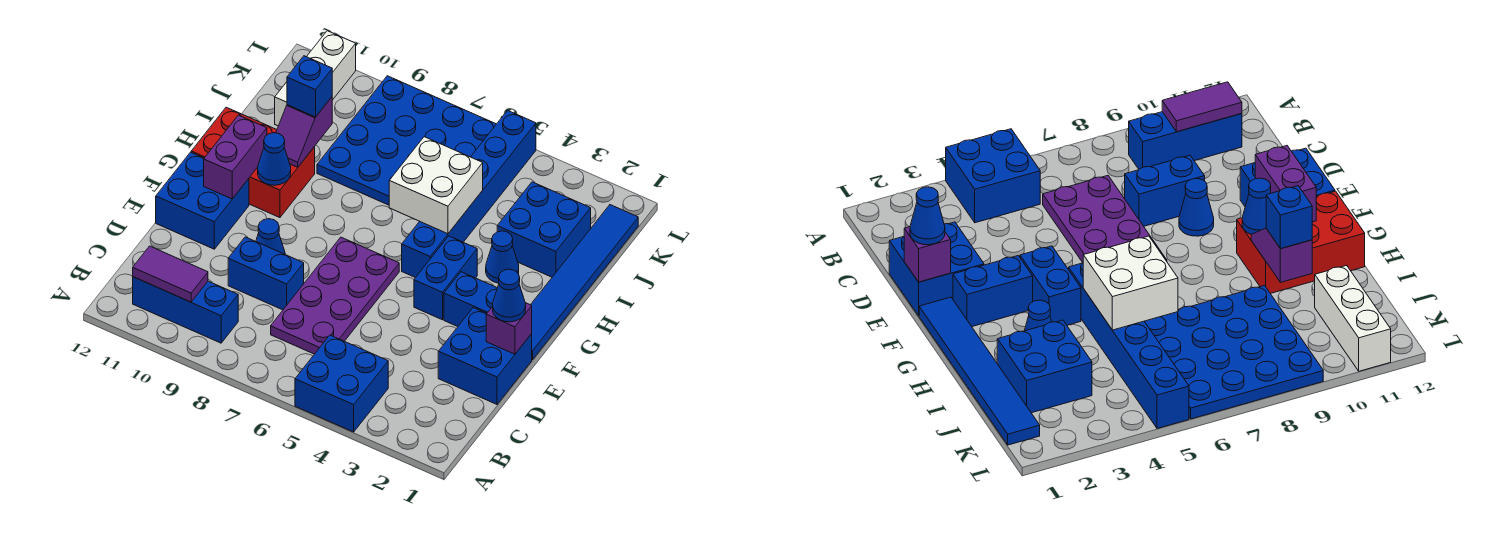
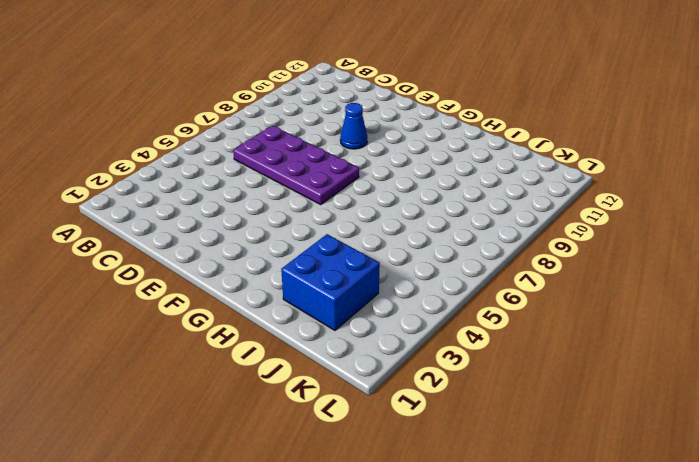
none -> blue 2x2 brick [295,335,388,432]
none -> blue 1x3 brick [133,277,238,343]
none -> blue 2x2 brick [438,308,532,404]

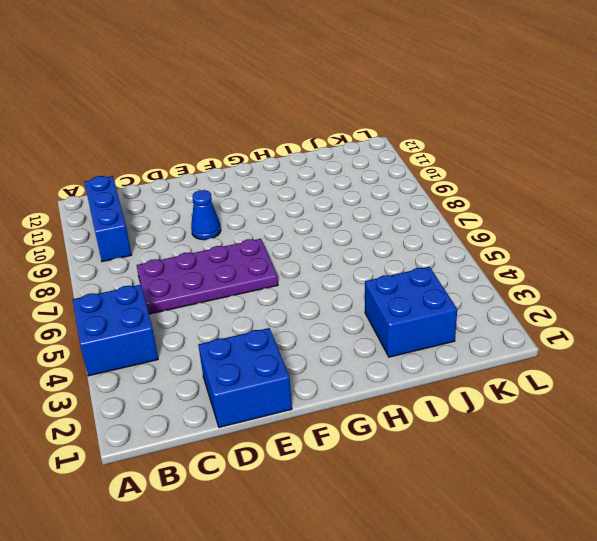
none -> blue 1x2 brick [228,237,304,310]
none -> blue 2x2 brick [156,152,249,249]
none -> blue 1x6 tile [531,205,638,360]

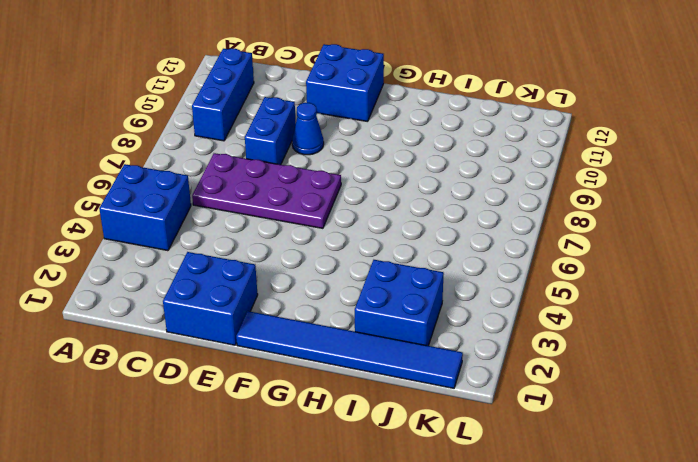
none -> blue 1x2 brick [444,272,497,327]
none -> blue 1x2 brick [414,236,477,320]
none -> blue 1x6 brick [402,110,536,278]

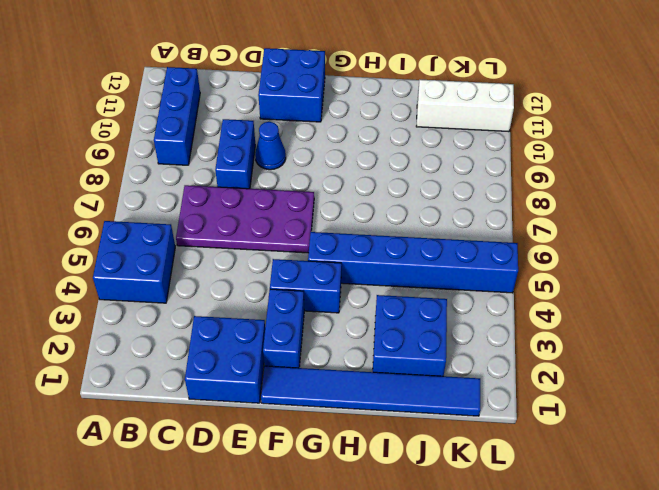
none -> red 2x3 brick [191,107,315,218]
none -> blue 1x1 cone [486,231,519,283]
none -> blue 4x4 plate [317,76,496,205]

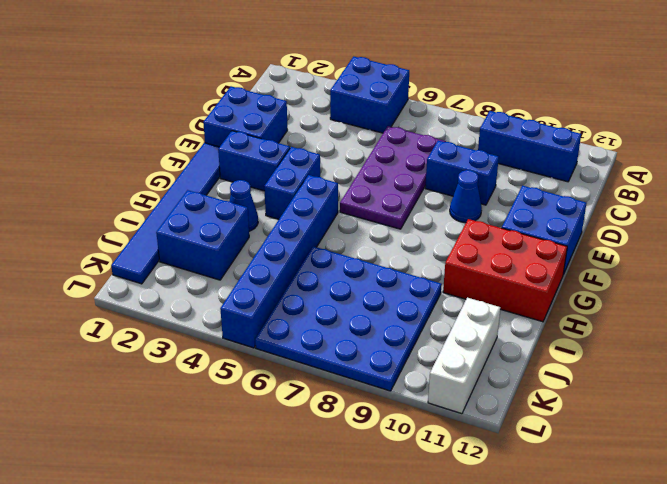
none -> purple 1x2 tile [133,246,208,302]
none -> purple 1x1 brick [486,303,532,354]
none -> purple 1x2 brick [204,115,267,199]

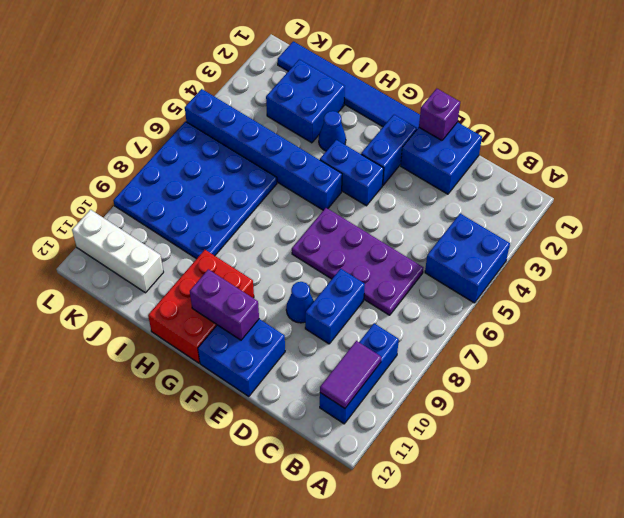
none -> blue 1x1 cone [258,133,291,185]
none -> white 2x2 brick [389,137,483,234]
none -> purple 1x2 slope [276,97,332,167]

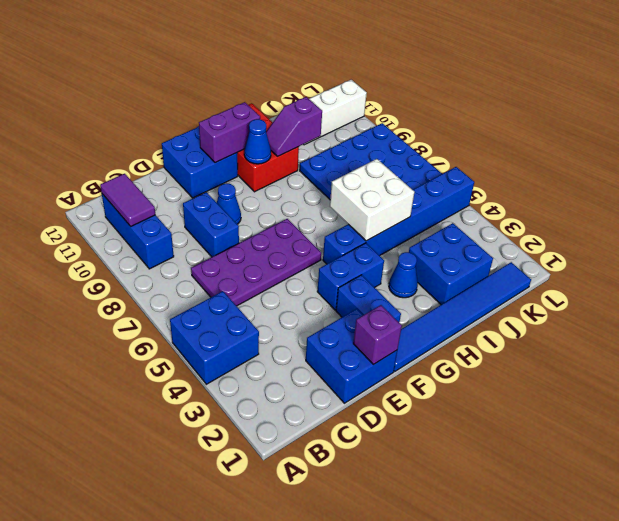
none -> blue 1x1 cone [493,269,526,322]
none -> blue 1x1 brick [287,56,332,117]

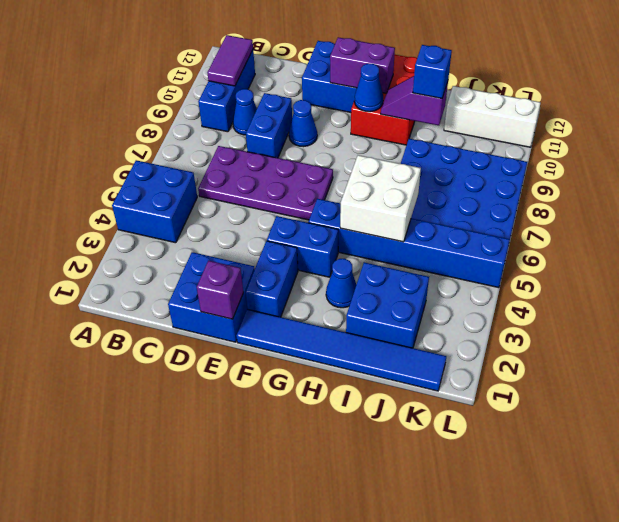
blue 1x1 cone [233,89,257,135] -> blue 1x1 cone moved to [493,269,526,322]

